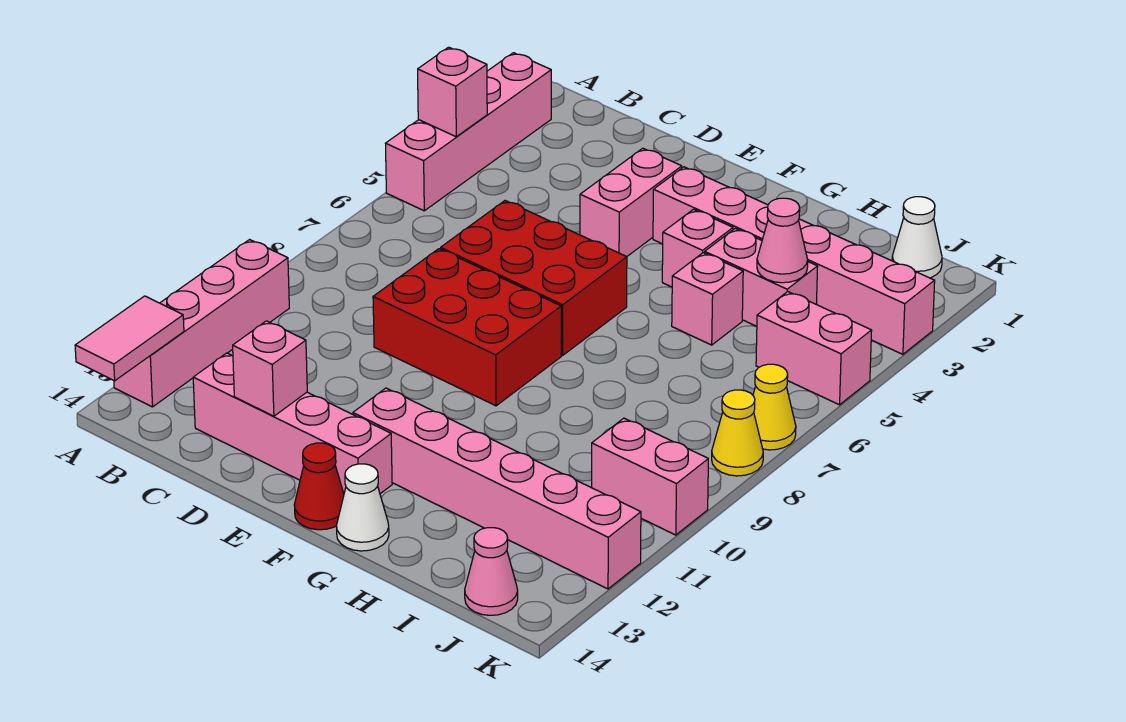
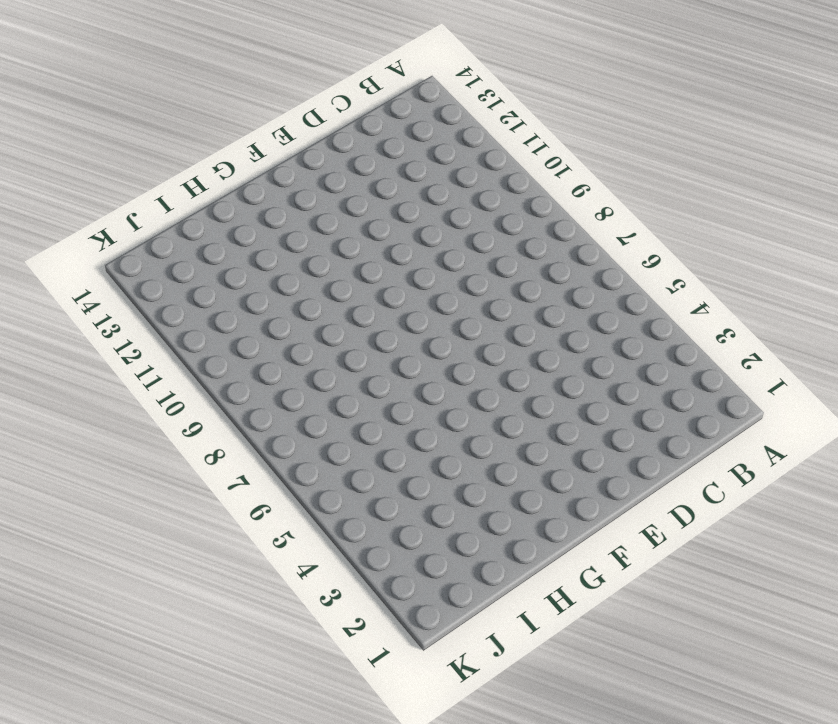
none -> pink 1x4 brick [386,53,551,211]
none -> pink 1x4 brick [114,240,289,407]
none -> pink 1x4 brick [193,353,392,494]

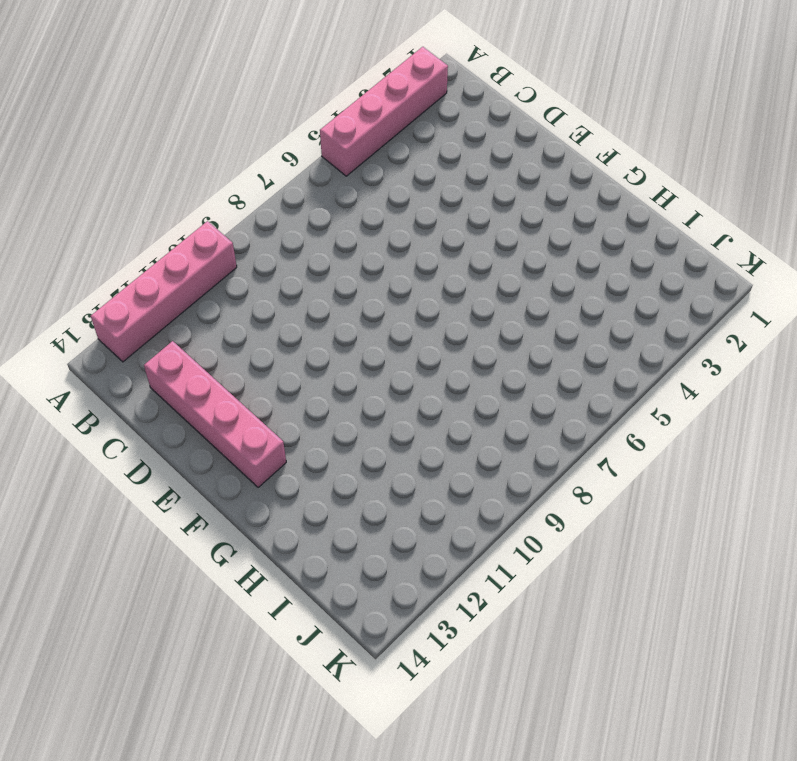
none -> red 2x3 brick [441,201,627,355]
none -> red 2x3 brick [373,249,561,406]
none -> pink 1x2 brick [580,148,682,257]

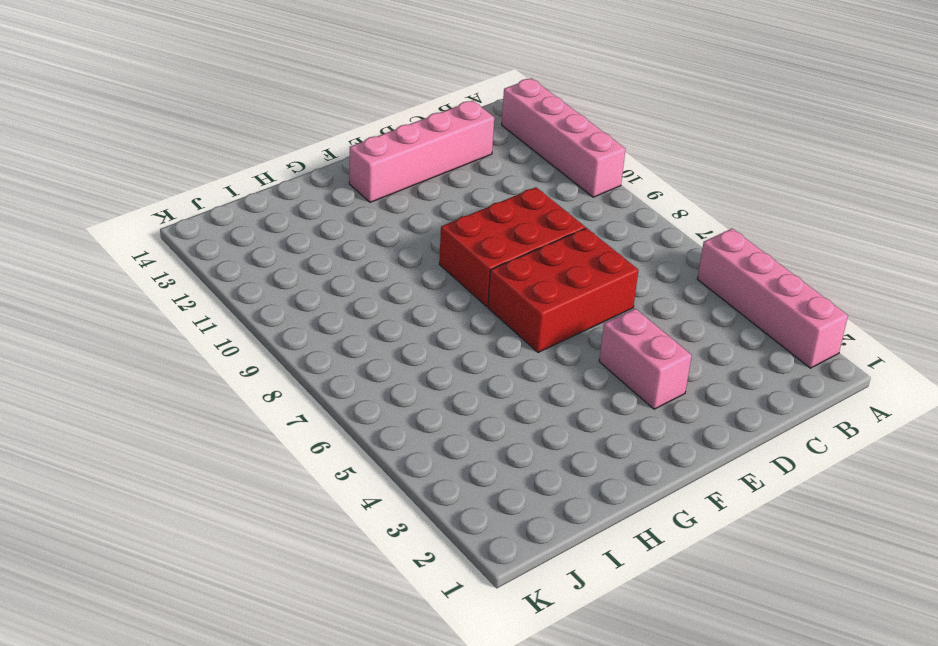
none -> pink 1x6 brick [653,167,935,354]
none -> pink 1x6 brick [353,388,641,589]
none -> red 1x1 cone [294,443,344,530]

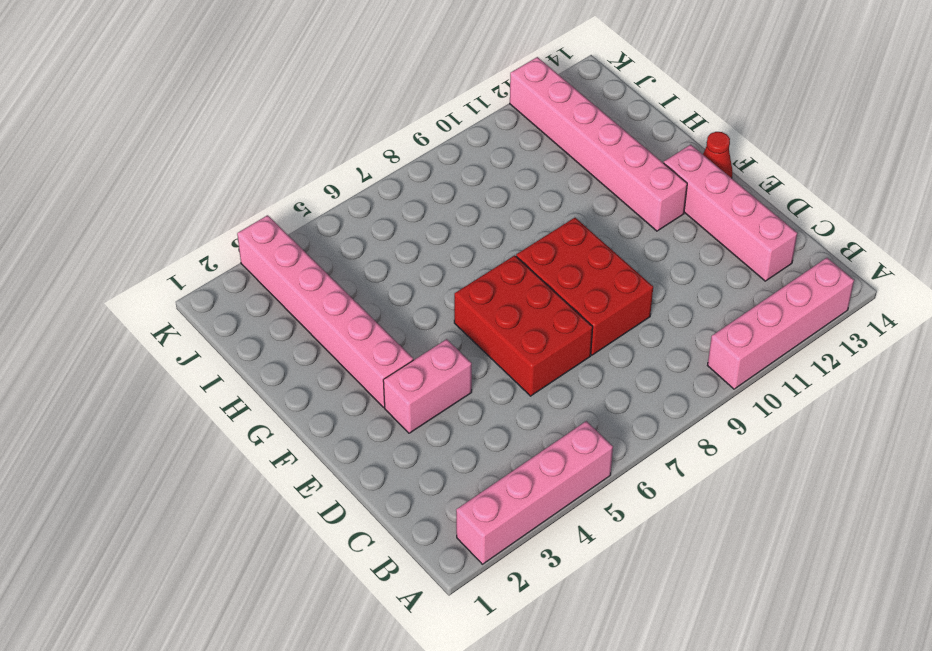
none -> pink 1x1 brick [662,209,733,287]
none -> white 1x1 cone [337,464,389,551]
none -> pink 1x2 brick [705,229,818,326]

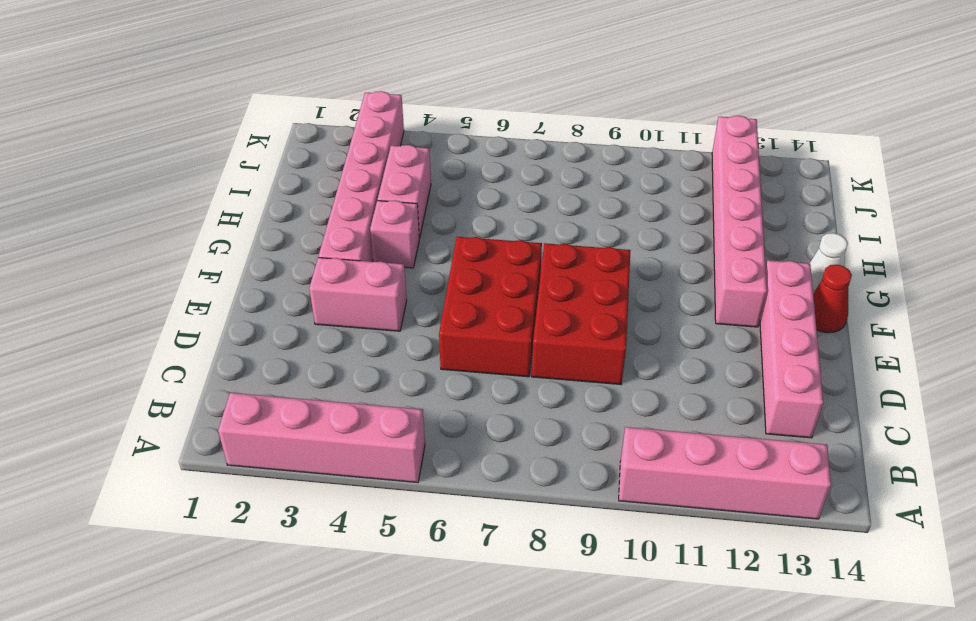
none -> pink 1x1 brick [672,253,743,345]
none -> white 1x1 cone [892,197,942,278]
none -> pink 1x2 brick [756,292,872,405]

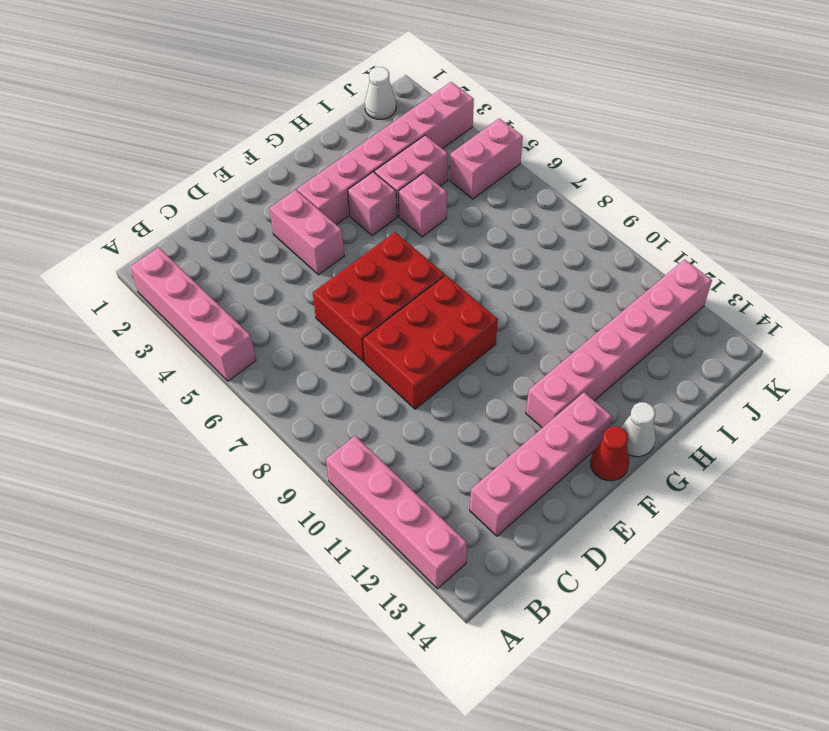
none -> pink 1x2 brick [592,418,708,535]
none -> pink 1x1 cone [465,528,518,615]
none -> yellow 1x1 cone [753,364,796,450]

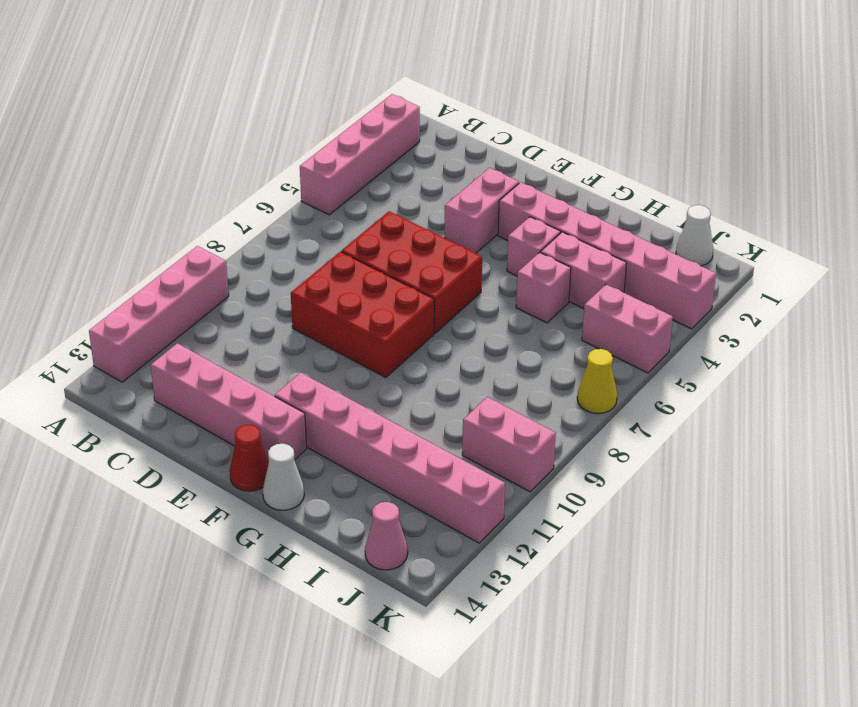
none -> yellow 1x1 cone [712,390,763,476]
none -> pink 1x1 brick [418,47,487,137]
none -> pink 1x2 tile [75,296,184,381]

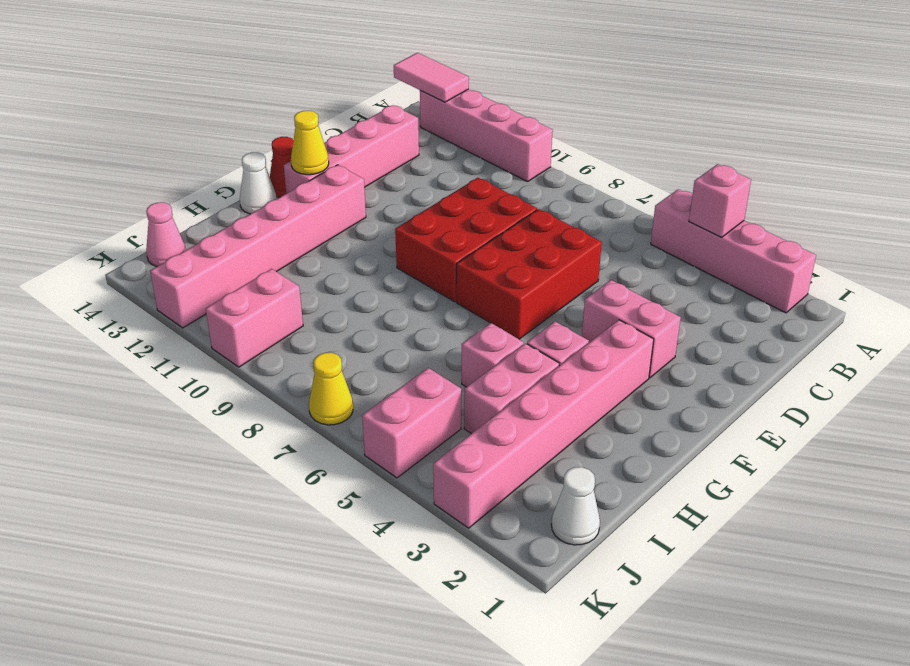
yellow 1x1 cone [291,111,329,175] -> yellow 1x1 cone moved to [712,390,763,476]
none -> pink 1x1 brick [233,321,307,416]
none -> pink 1x1 cone [757,198,808,283]

